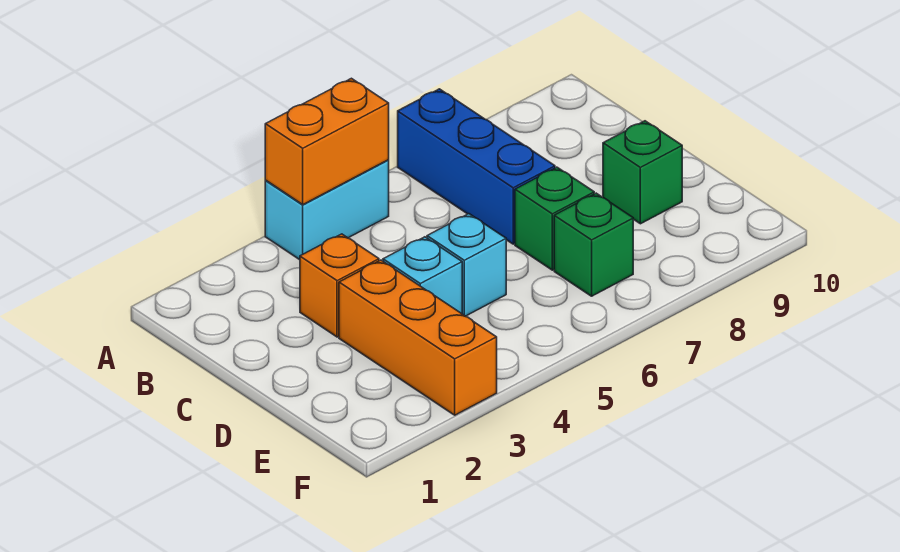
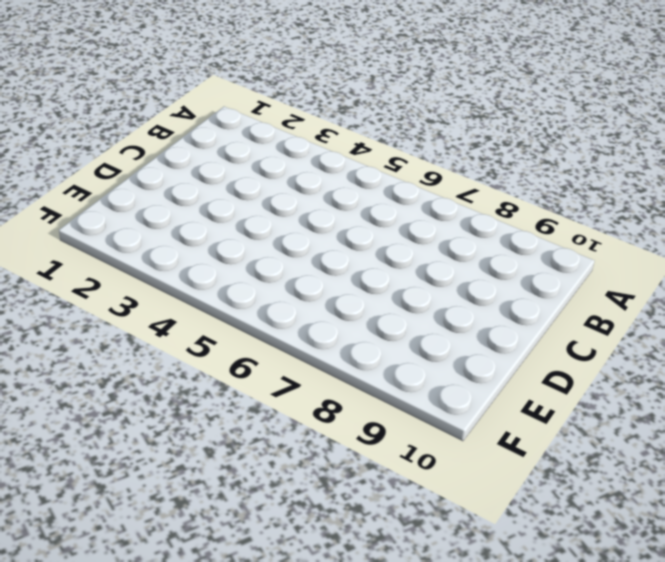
none -> cyan 1x2 brick [265,160,389,260]
none -> blue 1x3 brick [398,89,555,244]

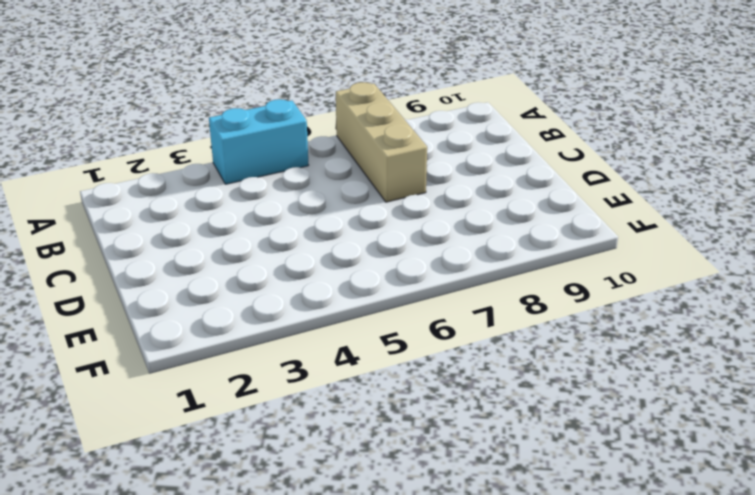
tan 1x3 brick [336,82,427,202] -> blue 1x3 brick [398,89,555,244]
none -> orange 1x1 brick [300,234,379,337]
none -> orange 1x3 brick [339,260,497,415]

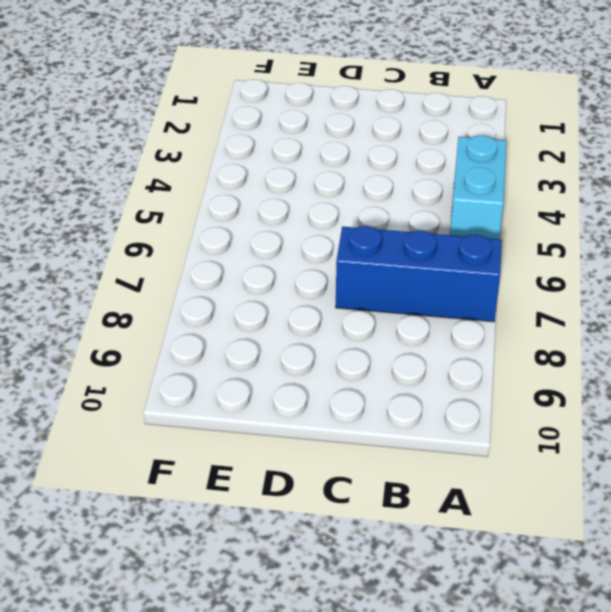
none -> orange 1x1 brick [300,234,379,337]
none -> orange 1x3 brick [339,260,497,415]

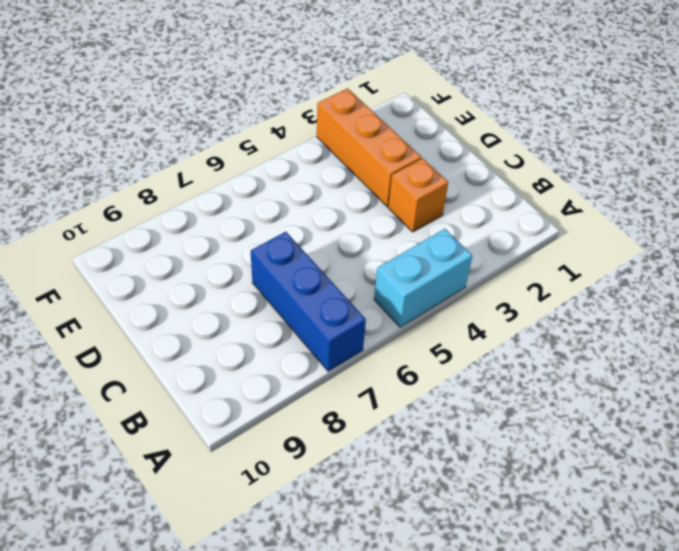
none -> cyan 1x1 brick [383,237,462,314]
none -> cyan 1x1 brick [427,214,506,316]

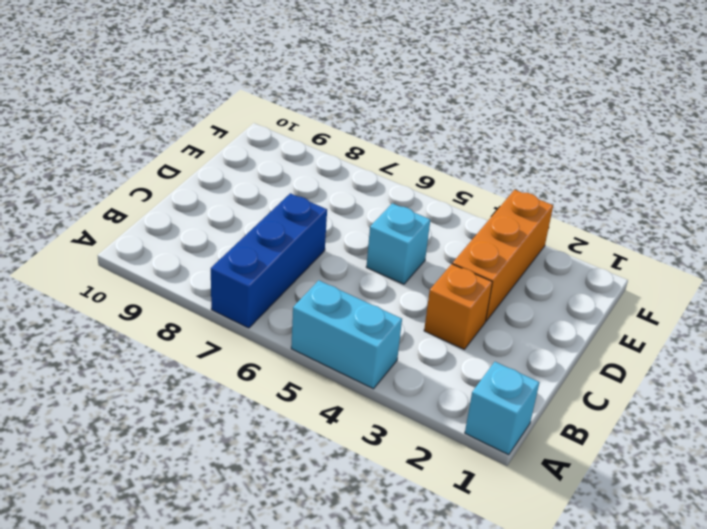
cyan 1x1 brick [465,362,539,455] -> cyan 1x1 brick moved to [383,237,462,314]
none -> green 1x1 brick [515,167,594,270]
none -> green 1x1 brick [603,121,682,224]

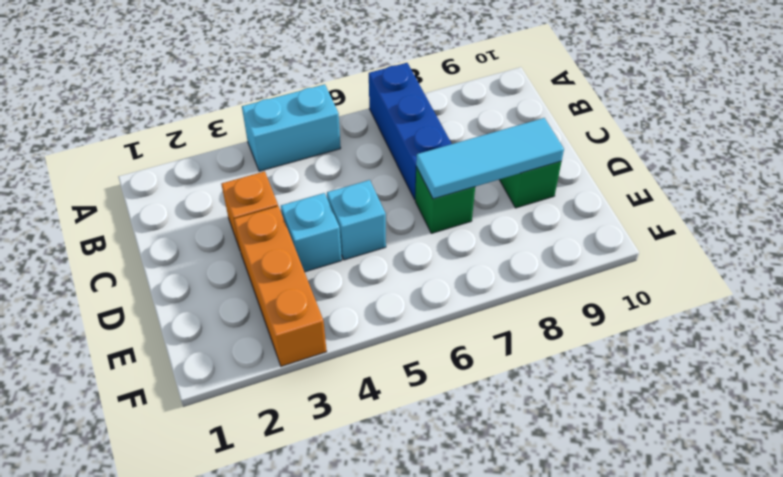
cyan 1x3 tile [416,118,564,199] -> none
none -> green 1x1 brick [554,193,633,296]
none -> orange 1x2 brick [265,78,389,205]

